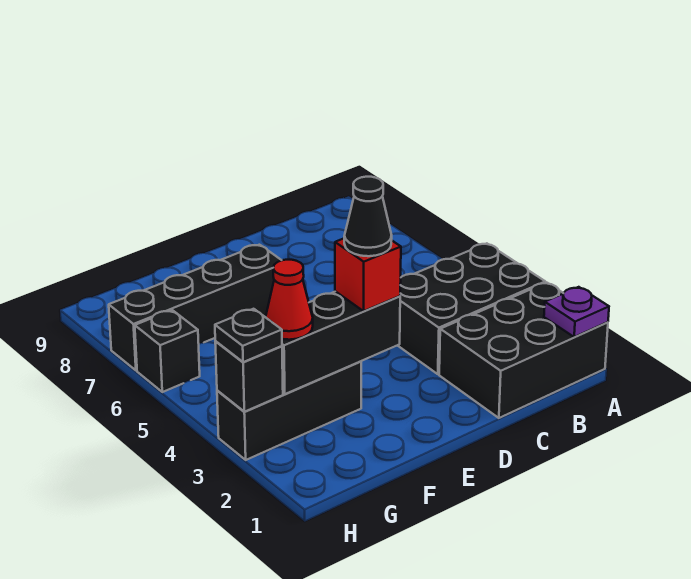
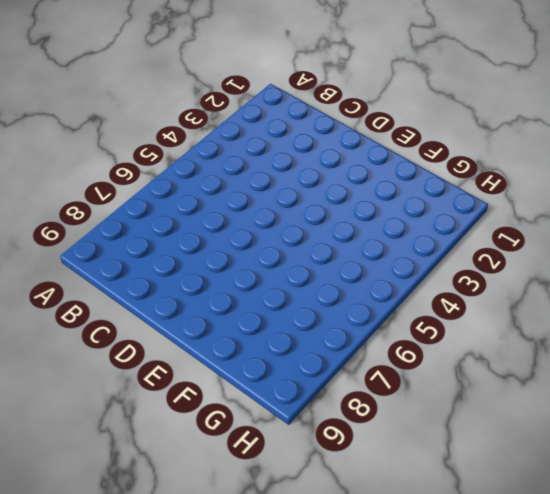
none -> black 2x3 brick [439,283,608,418]
none -> black 2x3 brick [398,243,545,374]
none -> black 1x4 brick [109,245,281,370]

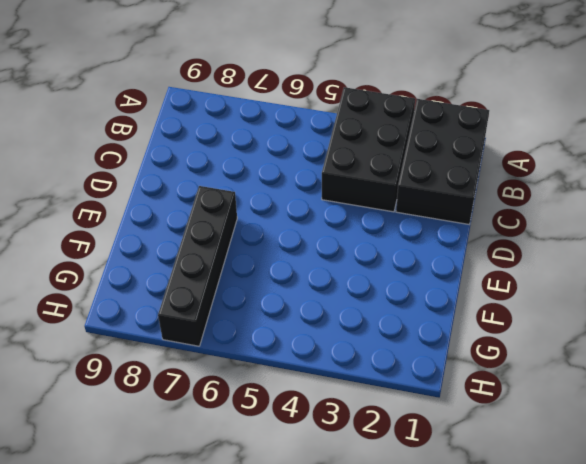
none -> black 1x3 brick [217,361,361,460]
none -> black 1x1 brick [135,310,200,392]
none -> purple 1x1 plate [544,287,609,337]

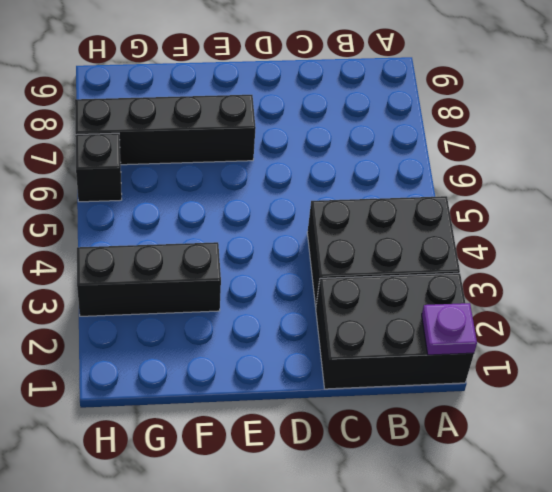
none -> black 1x3 brick [282,291,400,394]
none -> black 1x1 brick [215,342,283,412]
none -> red 1x1 brick [335,239,401,311]

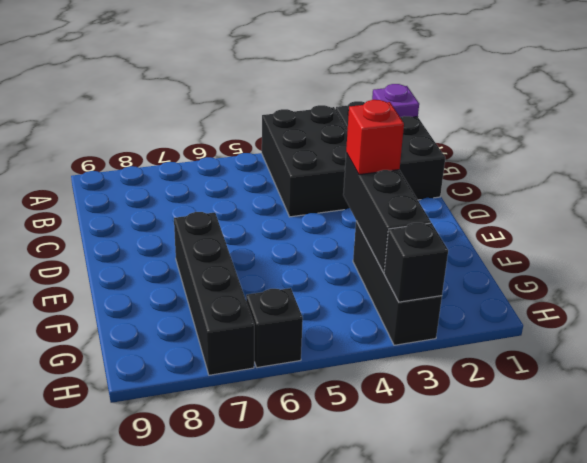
none -> red 1x1 cone [266,260,313,340]
none -> black 1x1 plate [215,309,282,362]
none -> black 1x1 cone [344,177,392,256]

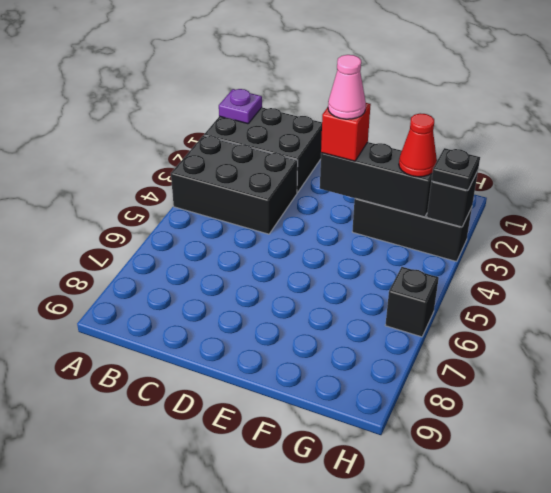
pink 1x1 cone [328,55,366,119] -> black 1x1 cone [344,177,392,256]
none -> black 1x4 brick [109,245,281,370]

